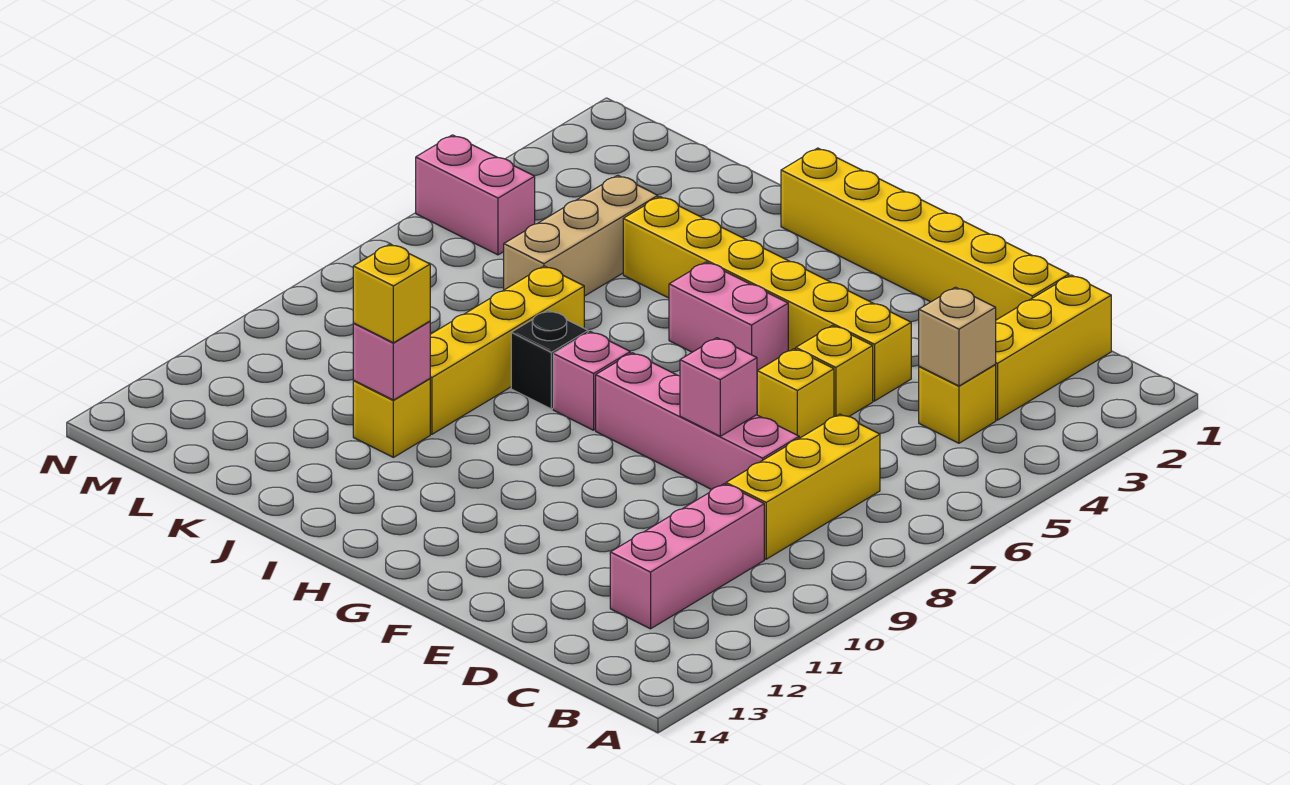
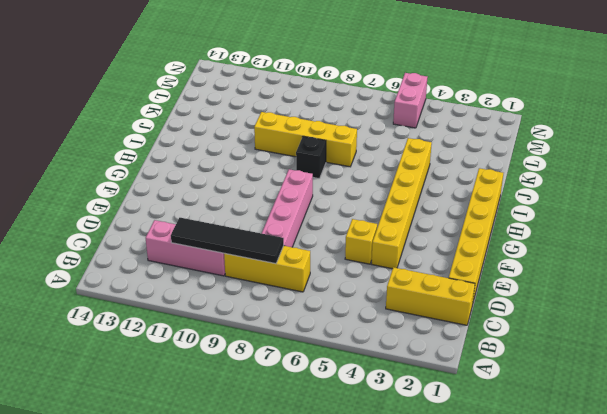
black 1x4 tile [171,218,284,264] -> none
none -> yellow 1x1 brick [919,365,996,443]
none -> yellow 1x1 brick [757,349,834,438]
none -> pink 1x2 brick [669,262,788,371]

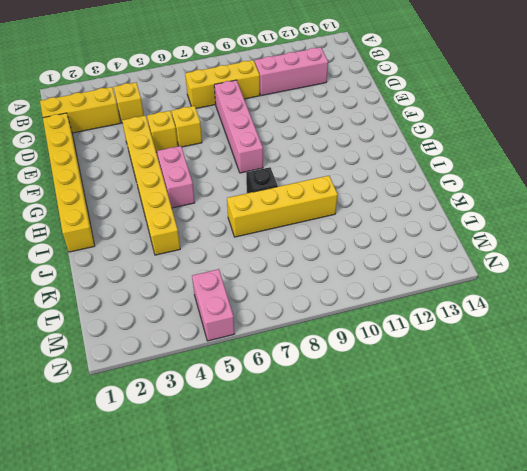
none -> pink 1x1 brick [553,332,630,430]
none -> yellow 1x1 brick [353,379,430,457]
none -> tan 1x3 brick [504,175,658,296]

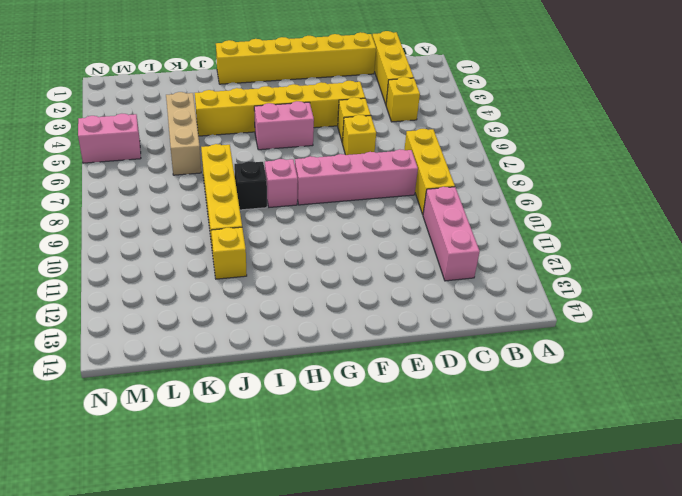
none -> tan 1x1 brick [919,287,996,386]
none -> pink 1x1 brick [680,338,757,436]
none -> pink 1x1 brick [353,321,430,400]

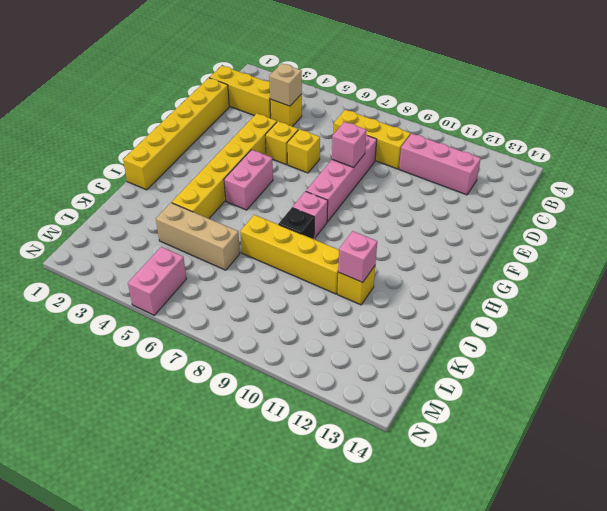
none -> yellow 1x1 brick [353,244,430,343]

